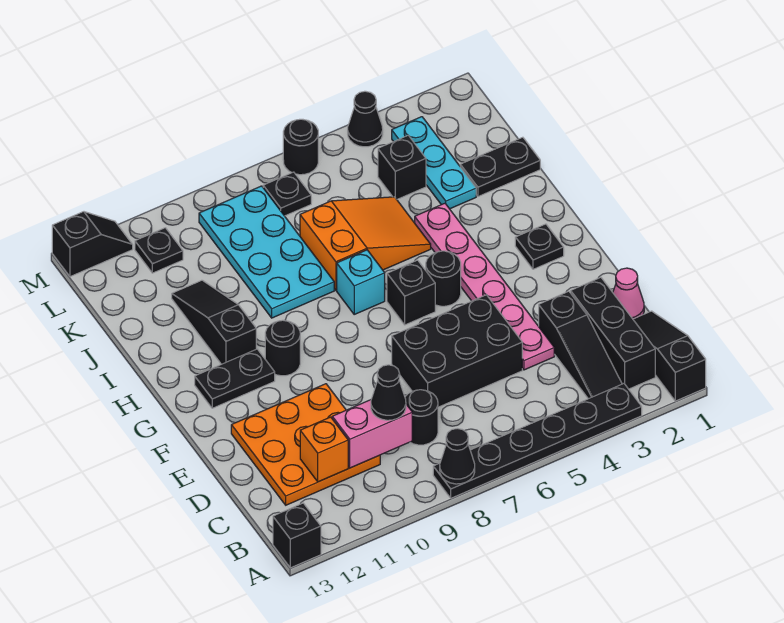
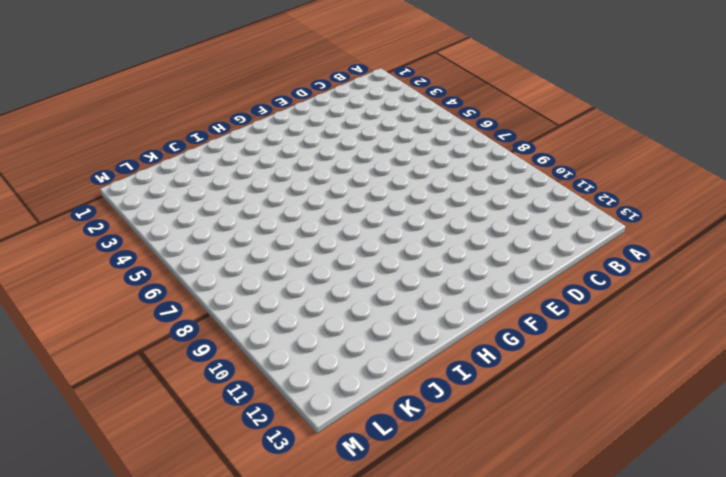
none -> black 1x3 slope [633,311,706,401]
none -> black 1x6 plate [433,384,642,498]
none -> black 1x1 brick [273,503,321,568]
none -> black 1x3 brick [571,278,655,389]

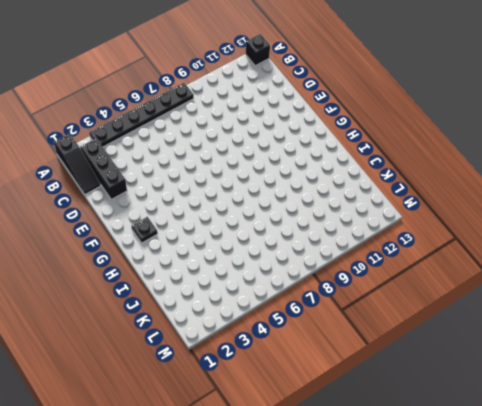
none -> black 1x3 slope [539,291,622,399]
none -> black 1x1 round brick [405,390,438,445]
none -> orange 3x3 plate [231,384,380,505]
none -> pink 1x1 cone [613,268,644,319]

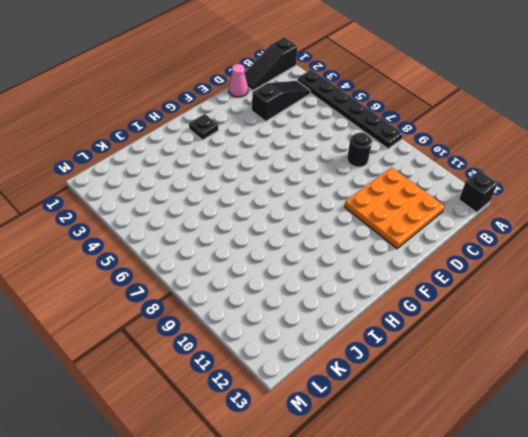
none -> black 1x3 brick [571,278,655,389]
none -> pink 1x6 plate [415,203,554,370]
none -> black 2x3 brick [392,295,522,407]
none -> black 1x1 round brick [426,251,461,306]

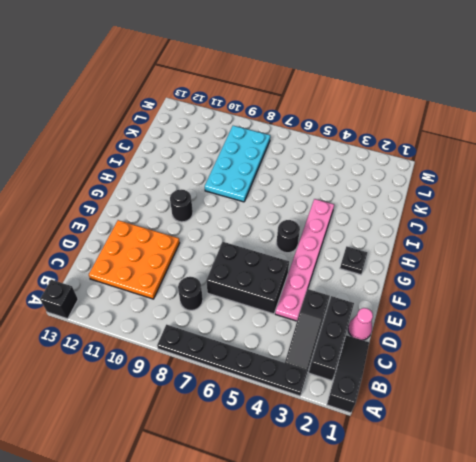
none -> black 1x1 brick [387,260,435,325]
none -> black 1x2 plate [195,349,275,408]
none -> cyan 1x1 brick [337,250,385,314]
none -> black 1x3 slope [172,280,256,364]

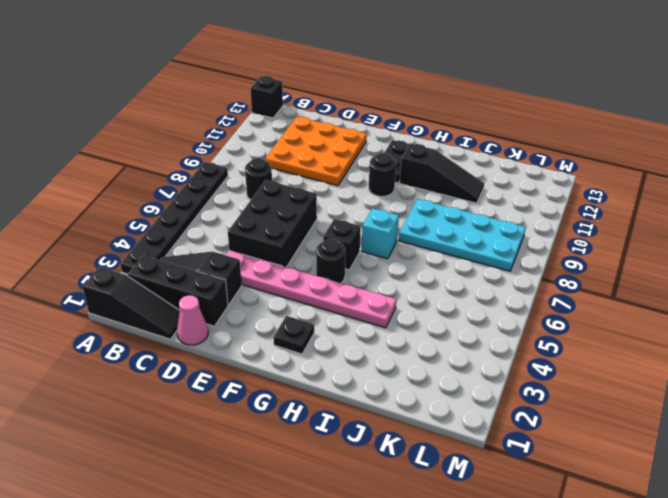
none -> orange 2x3 slope [300,197,431,290]
none -> black 1x2 plate [460,137,540,196]
none -> cyan 1x3 plate [392,117,476,209]
none -> black 1x1 brick [378,135,426,199]

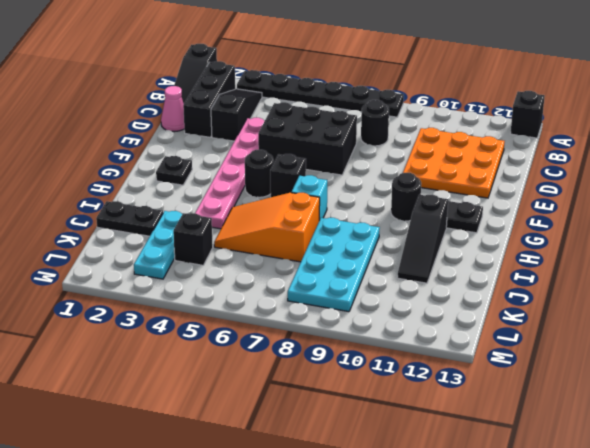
none -> black 1x1 plate [263,172,311,216]
none -> black 1x1 plate [135,228,183,273]
none -> black 1x1 cone [348,91,383,147]
none -> black 1x1 round brick [283,119,318,175]

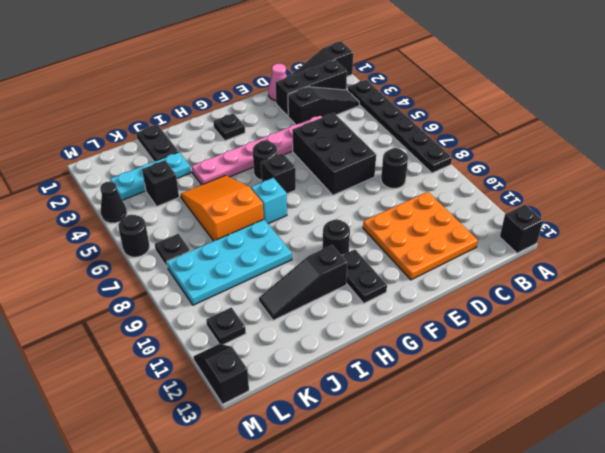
none -> black 1x1 cone [440,428,475,484]
none -> pink 1x2 brick [332,400,412,468]
none -> orange 1x1 brick [300,417,348,482]
none -> black 1x1 cone [371,365,406,420]

